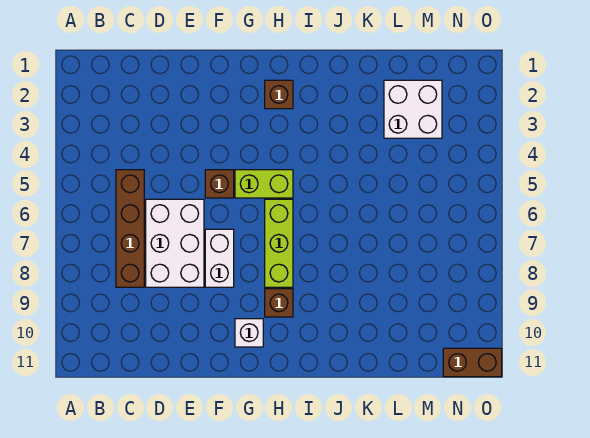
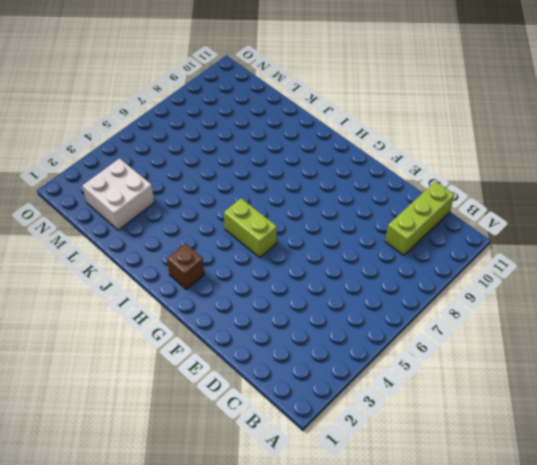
lime 1x3 brick [385,181,455,256] -> lime 1x3 brick moved to [265,199,293,287]
none -> brown 1x4 brick [116,170,144,287]
none -> white 2x3 brick [146,199,204,287]

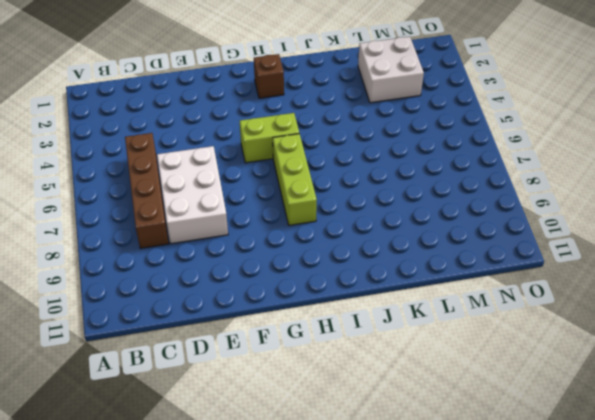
none -> brown 1x1 brick [205,170,234,198]
none -> white 1x2 brick [205,229,234,287]

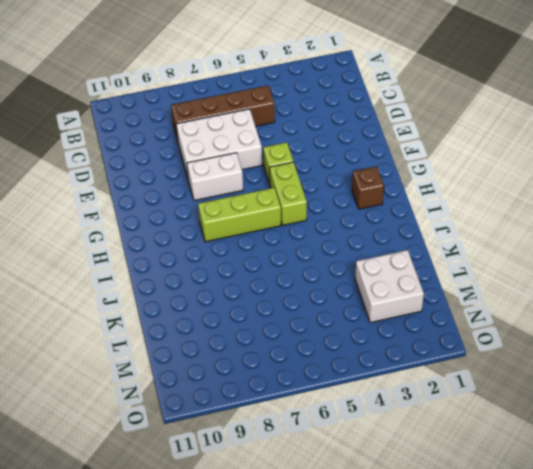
lime 1x1 brick [263,142,293,184] -> brown 1x1 brick [205,170,234,198]
none -> white 1x1 brick [235,319,263,347]
none -> brown 1x1 brick [265,289,293,317]

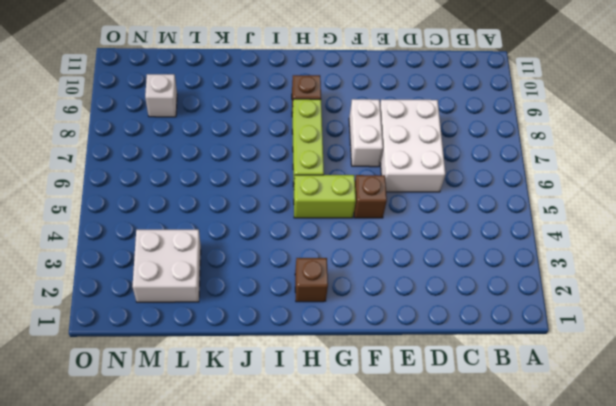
white 1x1 brick [145,74,177,117] -> white 1x1 brick moved to [235,319,263,347]
none -> brown 1x4 brick [116,170,144,287]
none -> brown 1x2 brick [443,348,502,377]

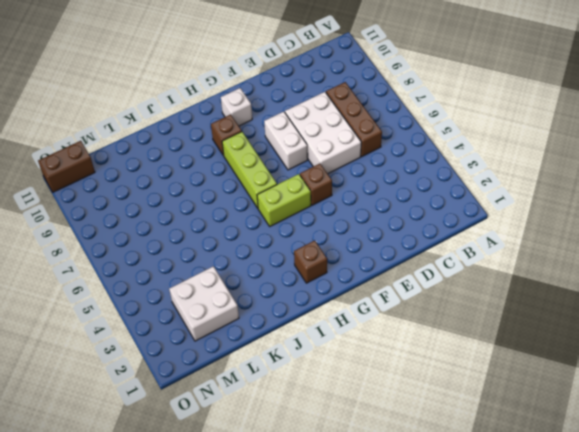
brown 1x3 brick [326,82,382,156] -> brown 1x4 brick [116,170,144,287]

